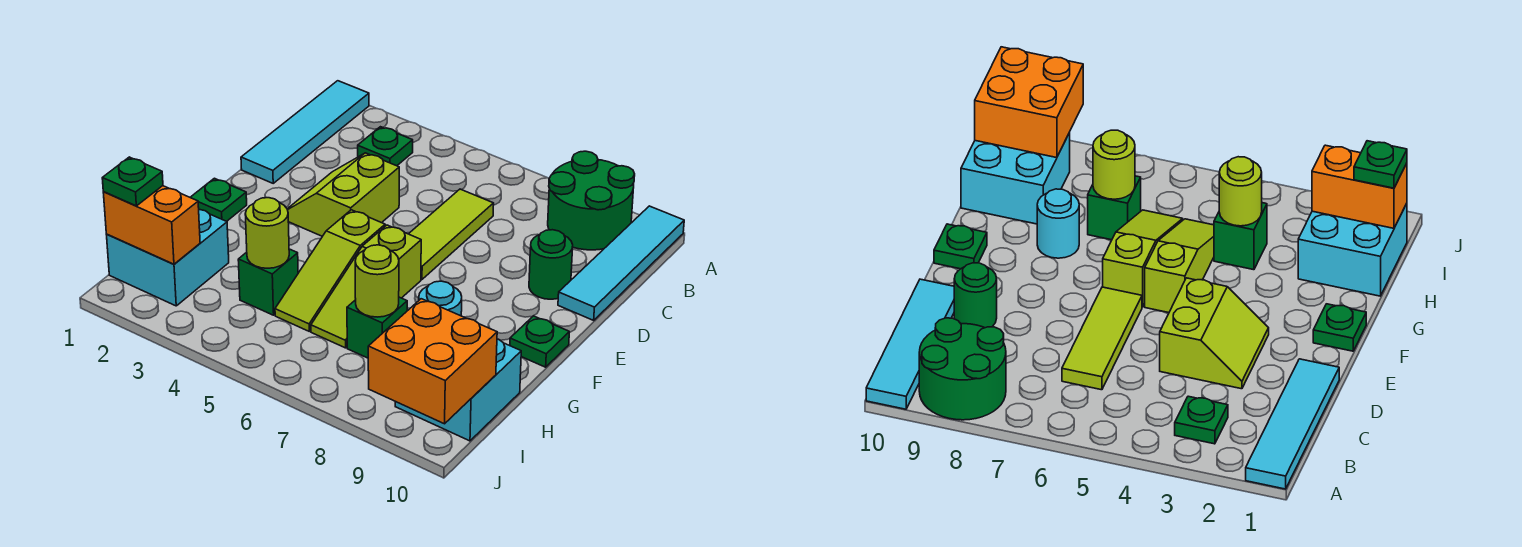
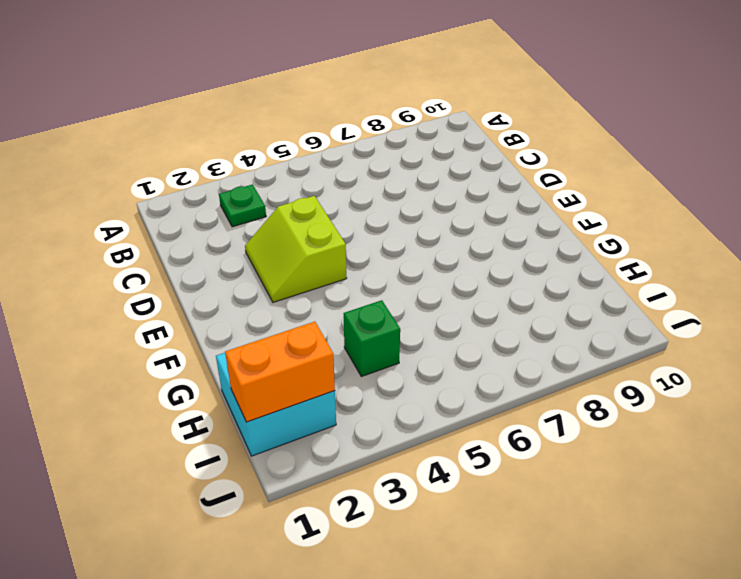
none -> cyan 1x4 tile [241,81,369,183]
none -> green 2x2 round brick [548,151,635,250]
none -> cyan 1x4 tile [558,206,684,320]

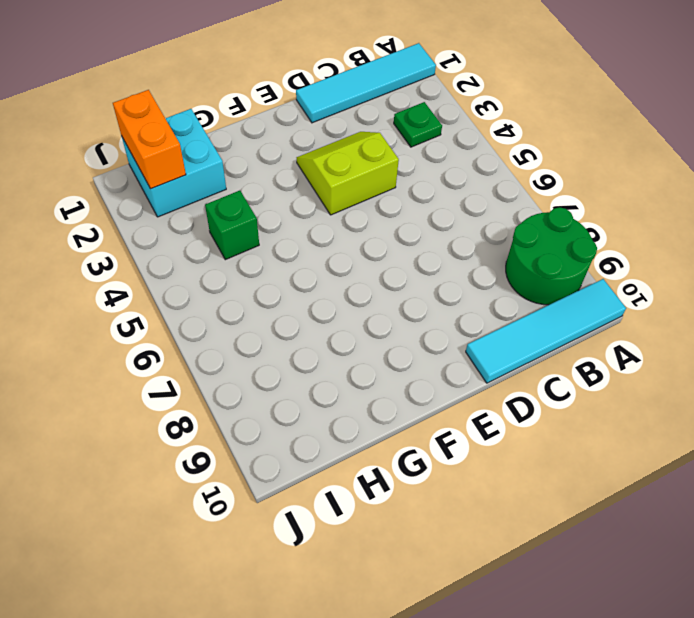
none -> lime 1x3 tile [409,189,494,279]
none -> green 1x1 round brick [529,230,573,299]
none -> green 1x1 plate [190,178,247,221]

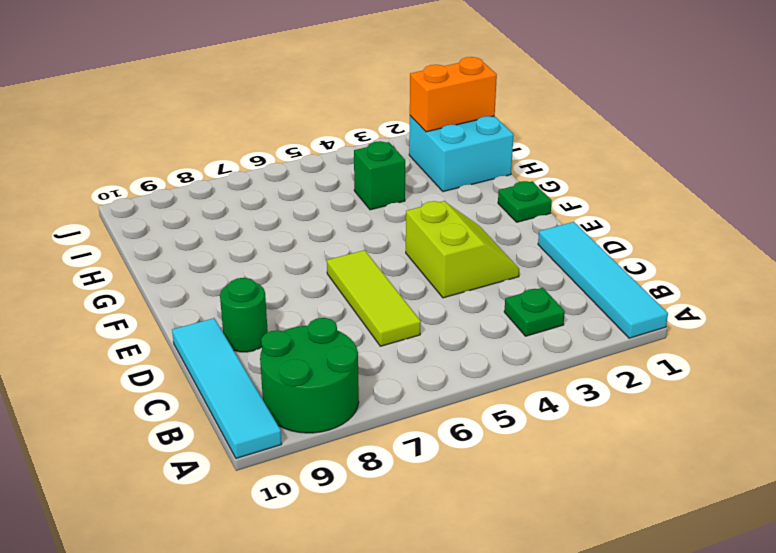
none -> lime 1x3 slope [275,210,385,331]
none -> lime 1x3 slope [311,225,421,348]
none -> green 1x1 plate [510,316,569,367]

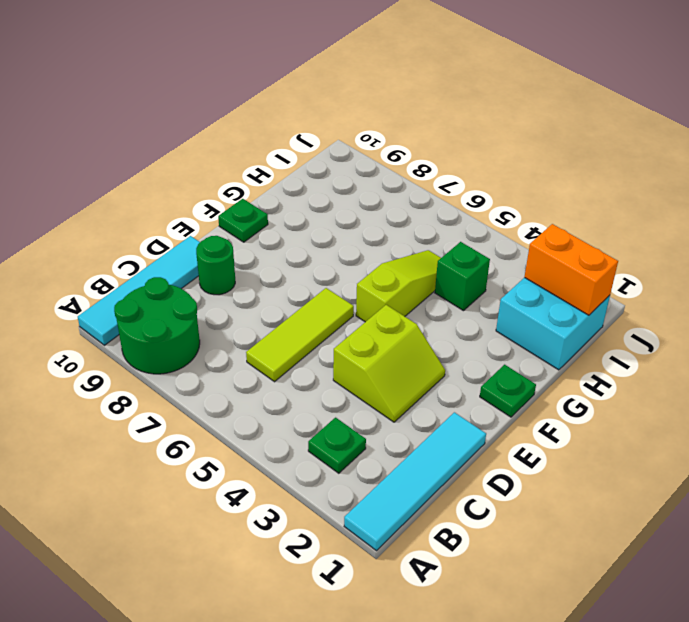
none -> lime 1x3 slope [311,225,421,348]
none -> cyan 1x1 round brick [419,281,462,316]
none -> green 1x1 brick [347,297,407,358]

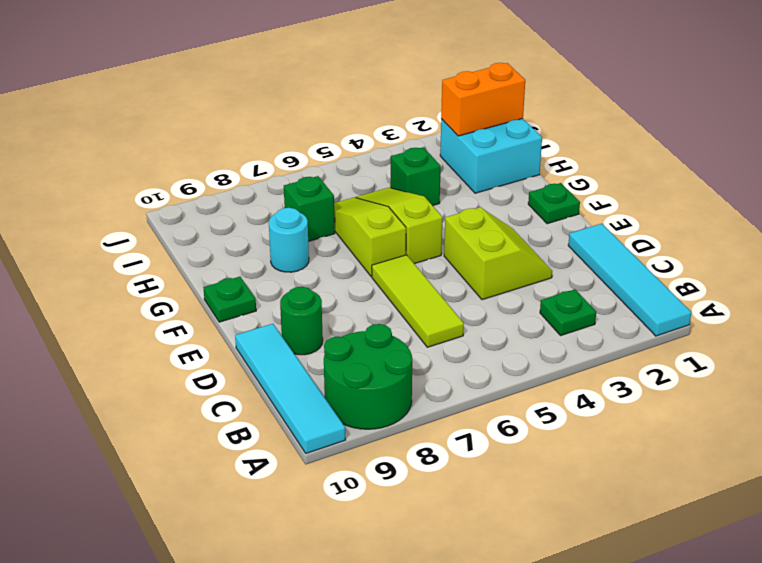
none -> cyan 2x2 brick [395,339,521,441]
none -> lime 1x1 round brick [245,198,289,268]
none -> lime 1x1 round brick [355,245,399,317]

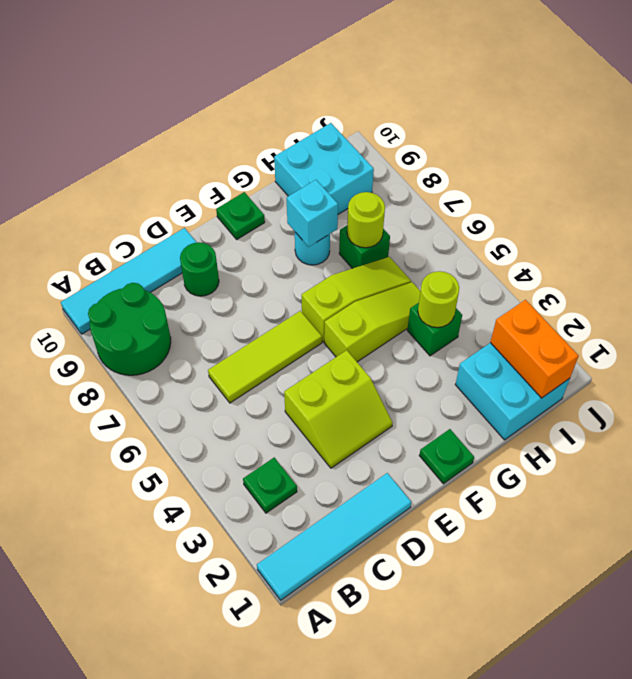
cyan 1x1 brick [287,180,338,247] -> none
none -> orange 2x2 brick [368,299,497,424]
none -> green 1x1 plate [102,157,163,206]

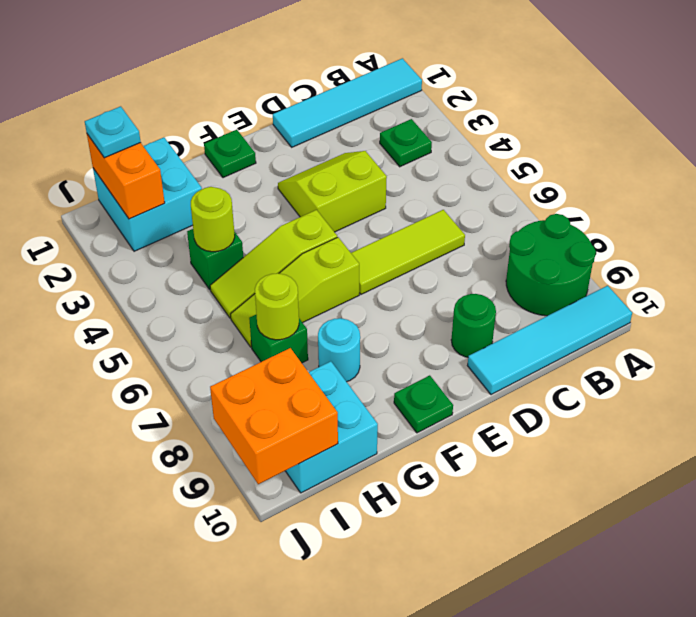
cyan 1x1 plate [85,106,141,158] -> green 1x1 plate [102,157,163,206]

